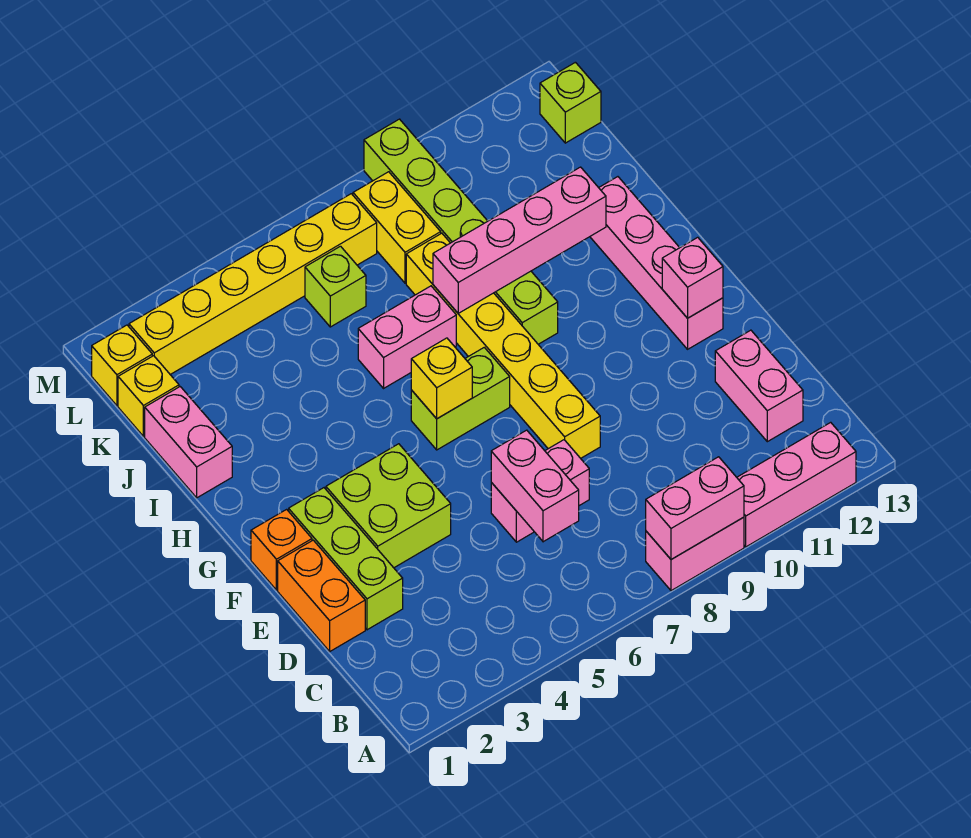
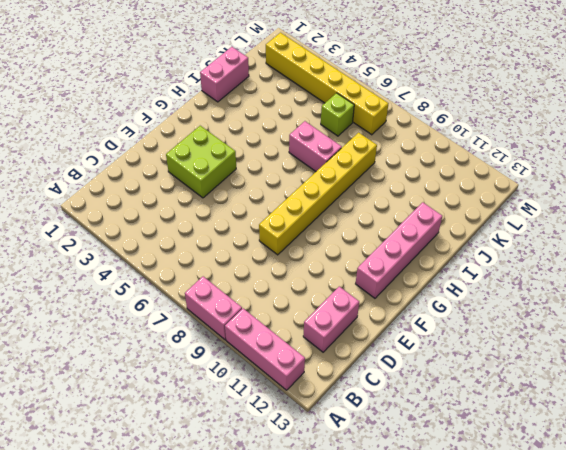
none -> orange 1x2 brick [278,540,365,651]
none -> lime 1x3 brick [289,488,403,630]
none -> pink 1x2 brick [491,440,589,542]

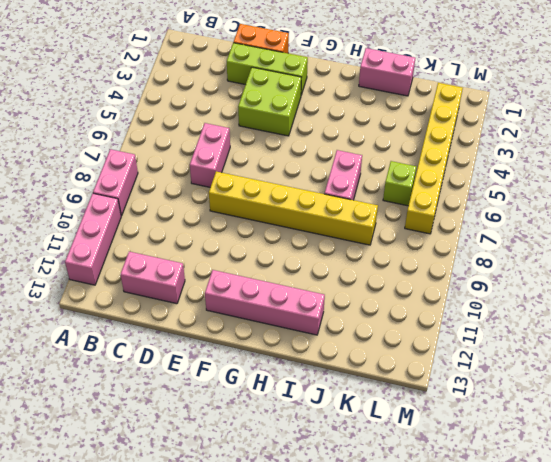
none -> orange 1x1 brick [251,509,312,590]
none -> lime 1x2 brick [411,347,510,450]
none -> lime 1x6 brick [364,119,558,344]

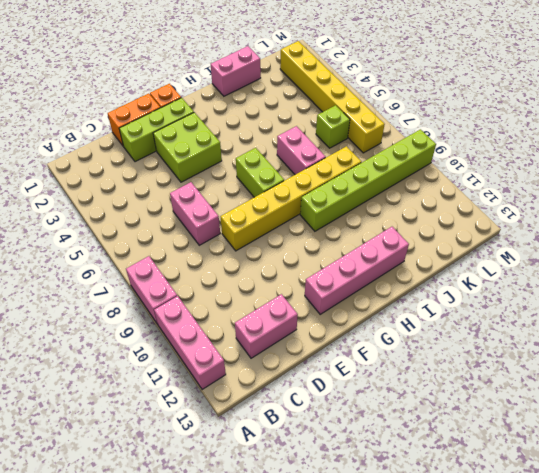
none -> yellow 1x1 brick [118,356,179,436]
none -> yellow 1x2 brick [353,172,441,283]
none -> yellow 1x1 brick [92,325,152,406]

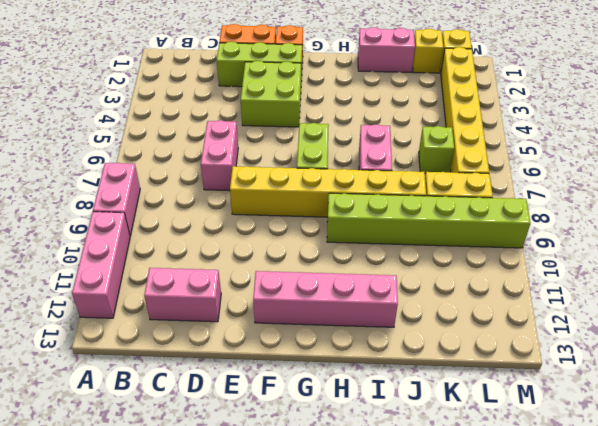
none -> lime 1x1 brick [540,62,601,143]
none -> pink 1x2 brick [646,457,744,559]
none -> pink 1x2 brick [491,430,579,542]

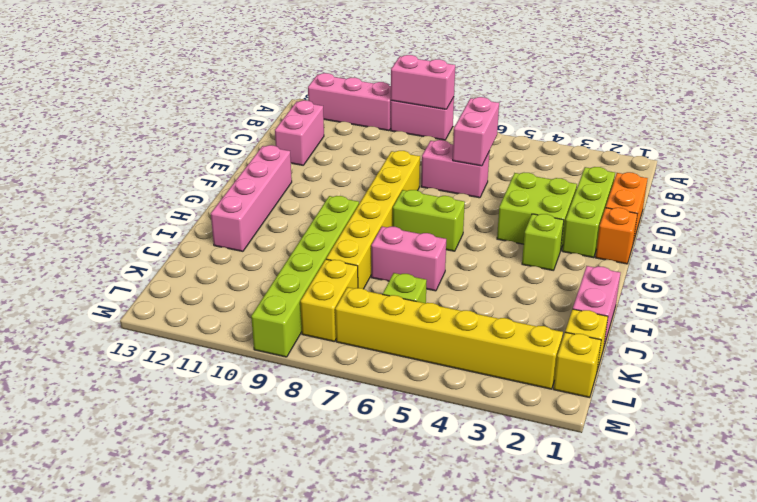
lime 1x1 brick [522,214,564,270] -> lime 1x1 brick moved to [540,62,601,143]
none -> pink 1x1 brick [662,237,723,318]
none -> yellow 1x1 brick [411,338,472,419]
none -> pink 1x4 brick [433,167,606,313]

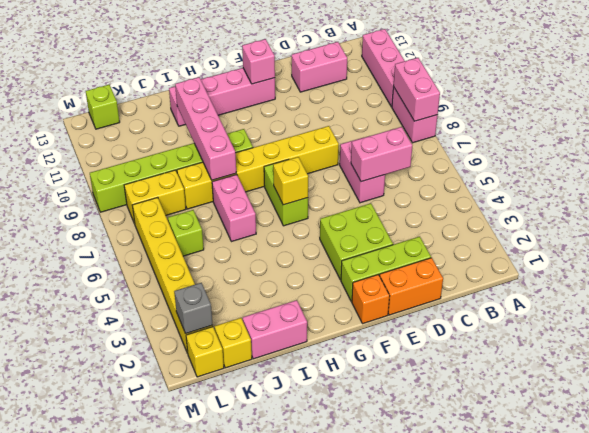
grey 1x1 brick [174,283,213,334] -> none

